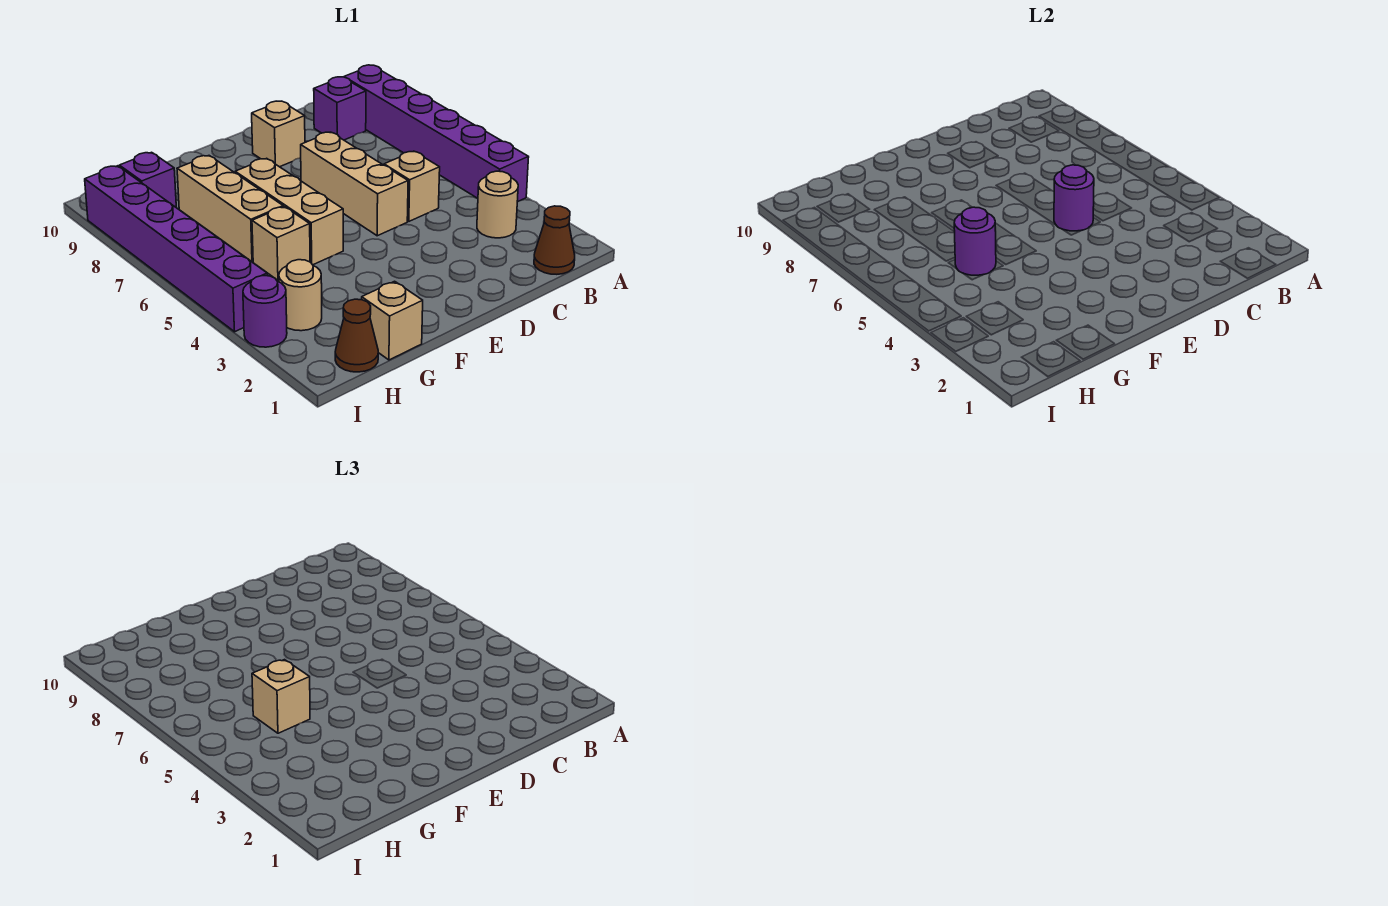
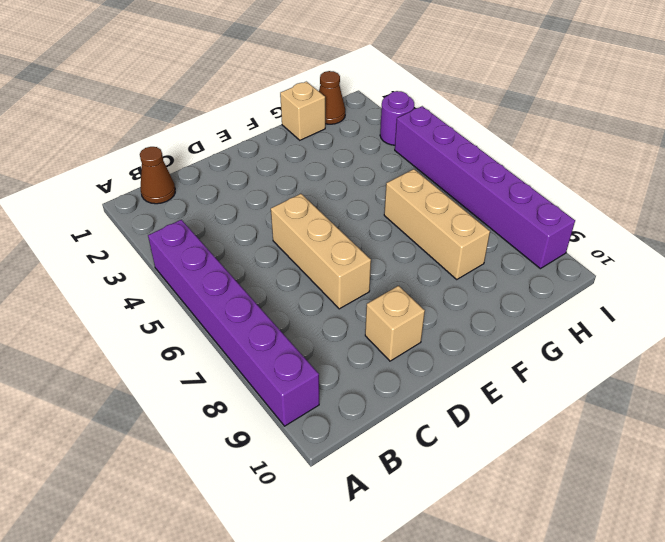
none -> tan 1x1 round brick [477,171,518,238]
none -> purple 1x1 brick [314,77,366,140]
none -> tan 1x1 brick [384,151,440,221]

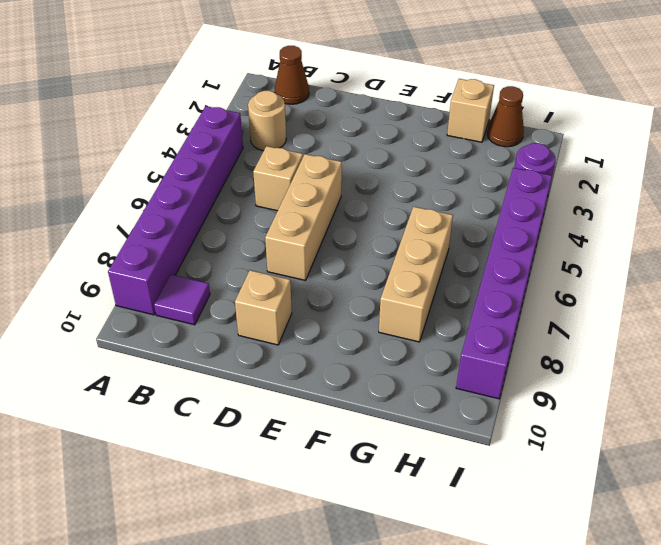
purple 1x1 tile [154,274,210,325] -> purple 1x1 brick [314,77,366,140]
none -> tan 1x3 brick [235,158,343,265]
none -> tan 1x1 brick [252,207,310,280]
none -> tan 1x1 round brick [279,260,322,331]

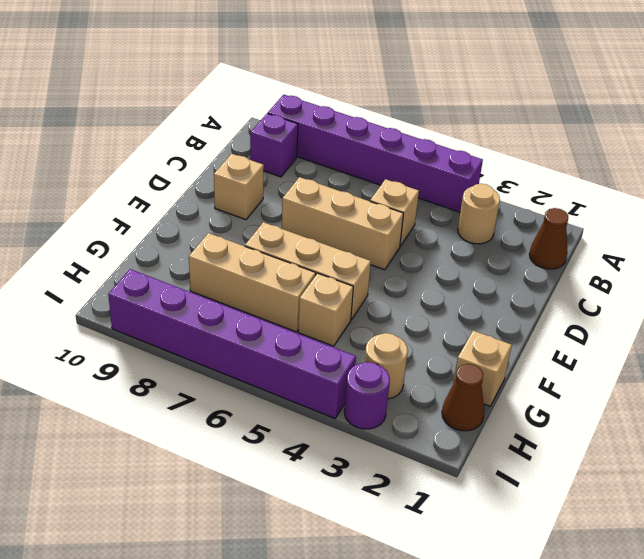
none -> purple 1x1 brick [119,152,176,207]
none -> purple 1x1 round brick [1054,165,1094,231]
none -> purple 1x1 round brick [954,207,996,275]

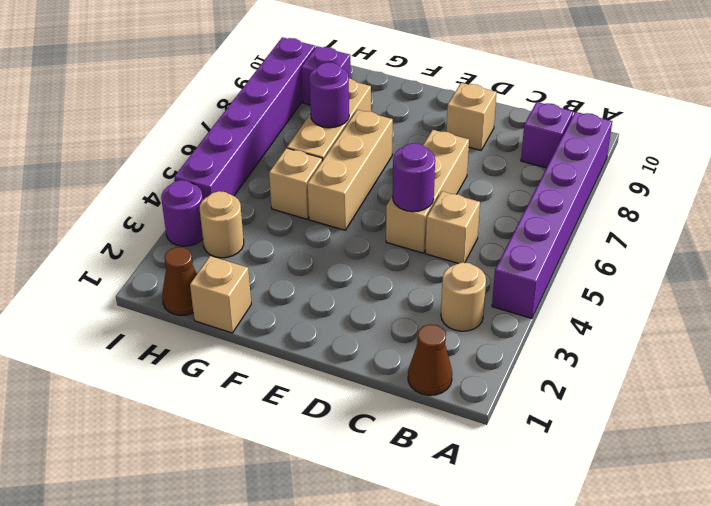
purple 1x1 round brick [309,62,349,128] -> purple 1x1 round brick moved to [954,207,996,275]
none -> tan 1x1 brick [252,660,310,733]

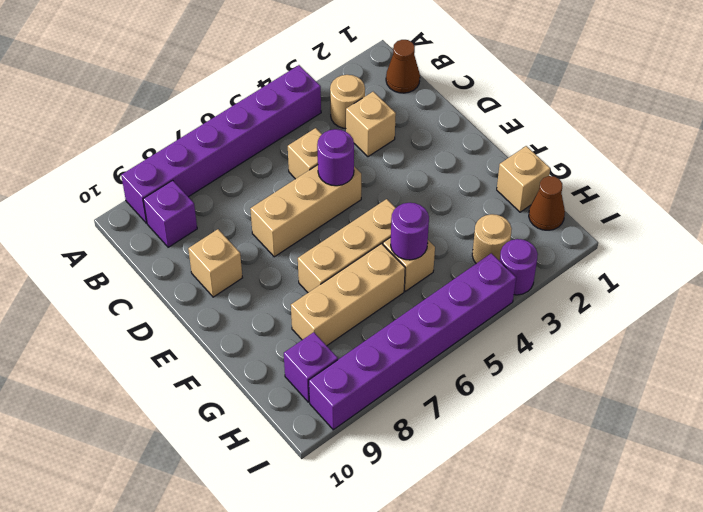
tan 1x1 brick [346,92,396,157] -> tan 1x1 brick moved to [252,660,310,733]

